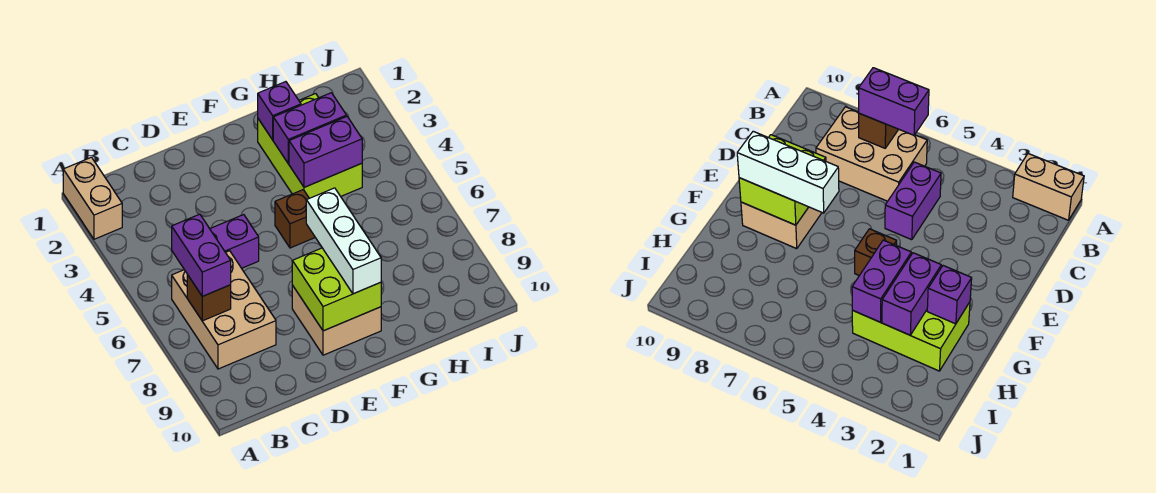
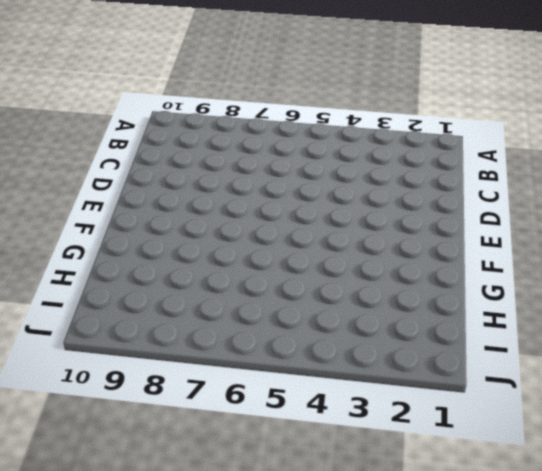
none -> tan 1x2 brick [63,157,122,239]
none -> tan 2x3 brick [172,251,276,369]
none -> purple 1x2 brick [210,215,259,268]

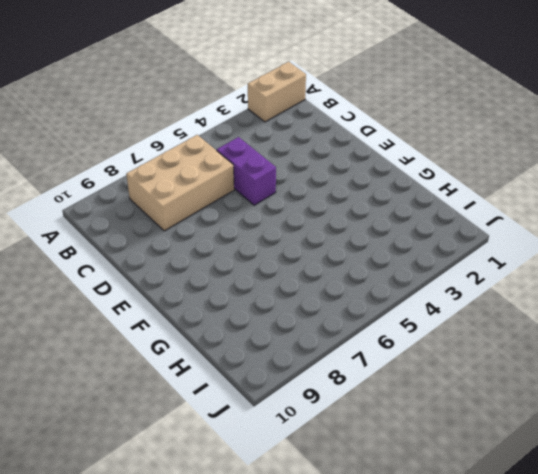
none -> tan 2x2 brick [292,285,381,355]
none -> brown 1x1 brick [275,190,315,248]
none -> lime 2x3 brick [258,94,362,198]

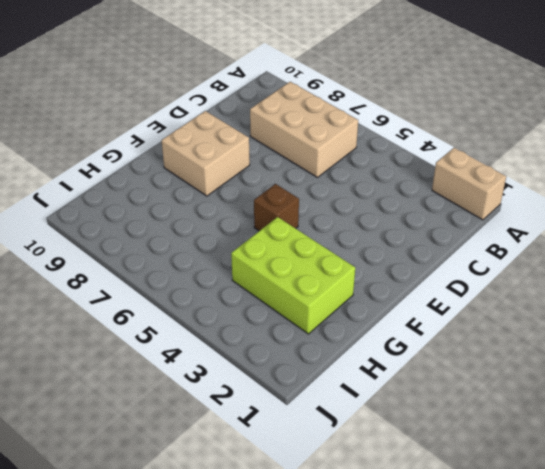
none -> purple 1x2 brick [210,215,259,268]
none -> brown 1x1 brick [187,275,231,321]
none -> lime 2x2 brick [292,248,381,331]

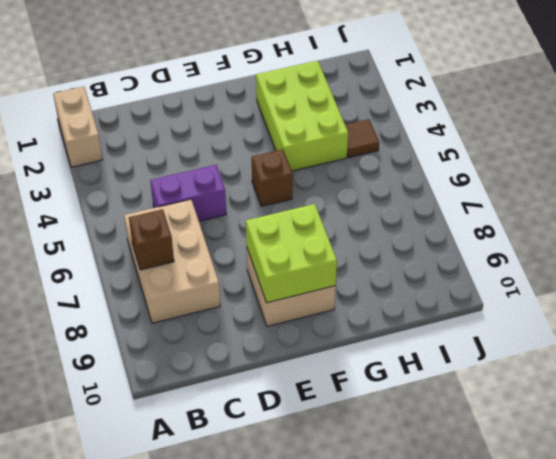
brown 1x1 tile [345,119,379,158] -> none
none -> purple 1x1 brick [258,82,301,140]
none -> purple 1x2 brick [273,93,347,164]
none -> purple 1x2 brick [289,117,362,187]

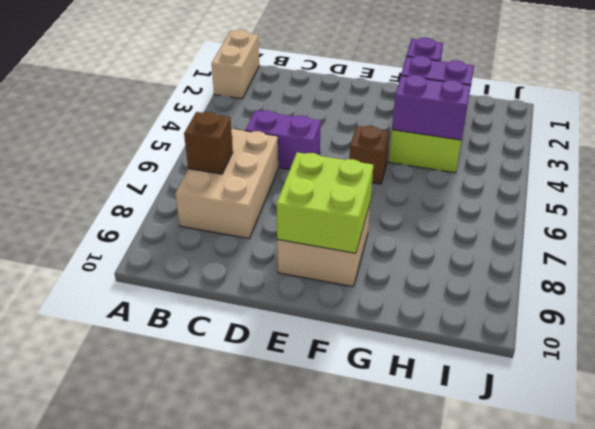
none -> purple 1x2 brick [172,214,231,296]
none -> white 1x3 brick [306,188,381,294]

